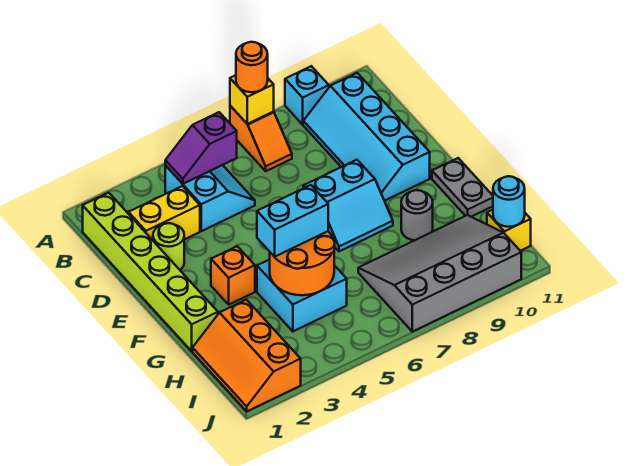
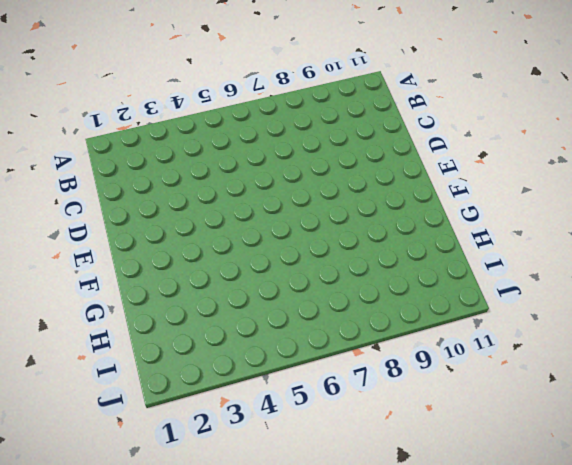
none -> orange 1x2 slope [230,106,292,171]
none -> cyan 1x1 brick [285,66,329,124]
none -> lime 1x6 brick [83,193,218,351]

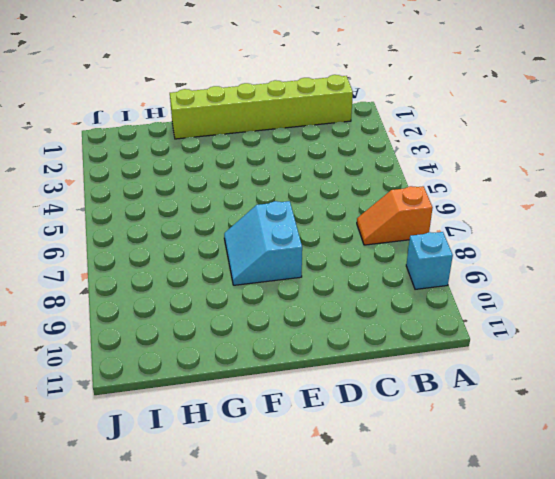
none -> cyan 2x2 slope [165,165,255,231]
none -> cyan 2x4 slope [303,73,430,201]
none -> yellow 1x2 brick [129,186,200,240]

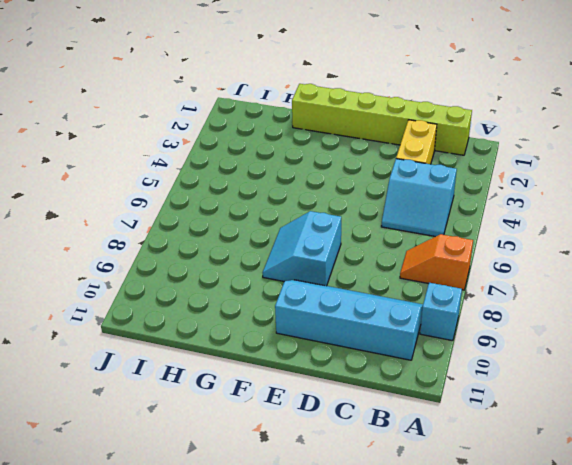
none -> lime 1x1 round brick [153,223,184,270]
none -> orange 1x1 brick [211,246,255,304]
none -> grey 1x2 plate [432,158,493,217]

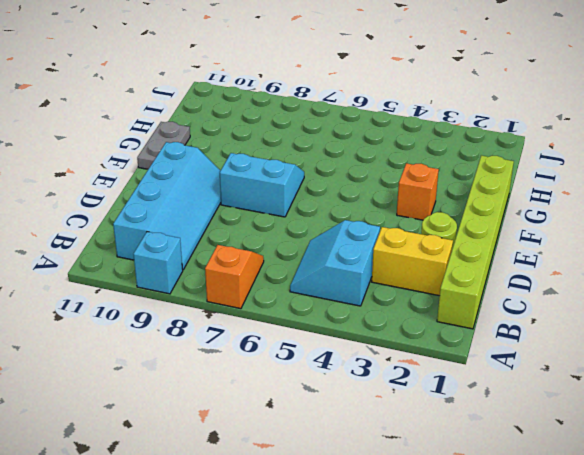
none -> cyan 2x2 brick [257,259,347,331]
none -> grey 1x1 round brick [401,190,433,240]
none -> orange 2x3 slope [193,300,301,411]

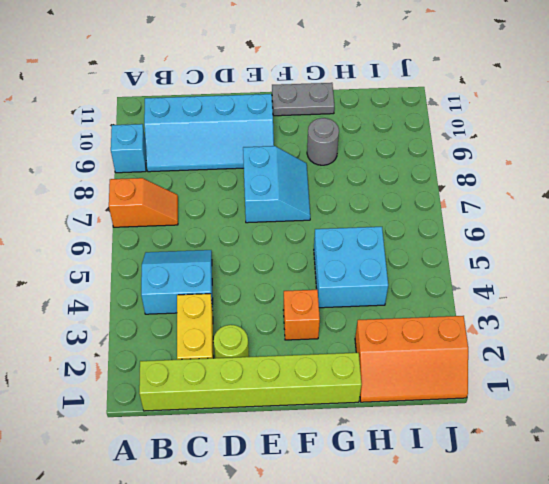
none -> grey 3x4 slope [358,215,521,332]
none -> yellow 1x1 brick [487,210,531,251]
none -> yellow 1x1 brick [230,75,274,124]

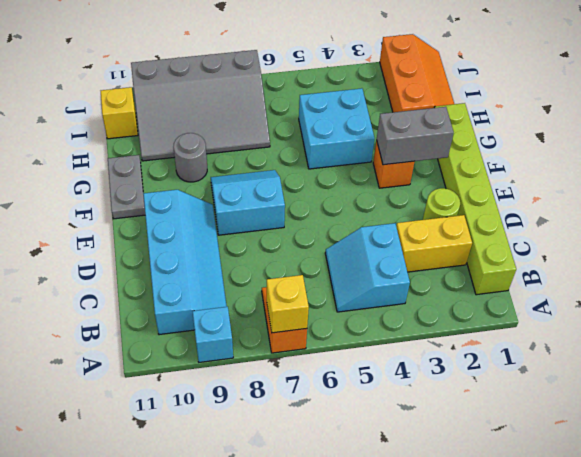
grey 1x2 brick [377,107,454,165] -> none
none -> purple 1x2 slope [165,112,237,184]
none -> orange 2x2 round brick [270,231,335,295]
none -> cyan 1x1 round brick [493,176,525,227]

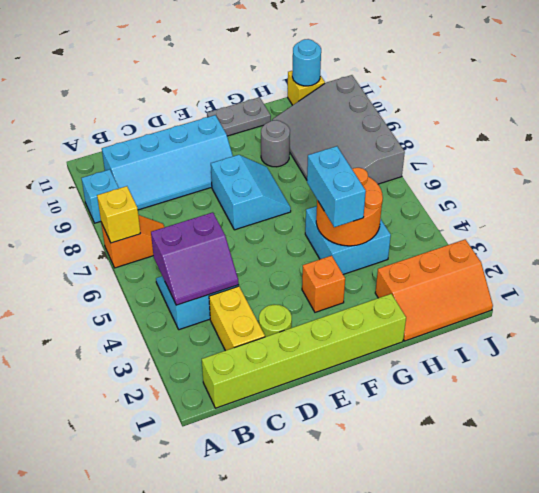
purple 2x2 slope [151,212,239,305] -> purple 1x2 slope [165,112,237,184]
none -> orange 1x1 round brick [236,42,268,92]

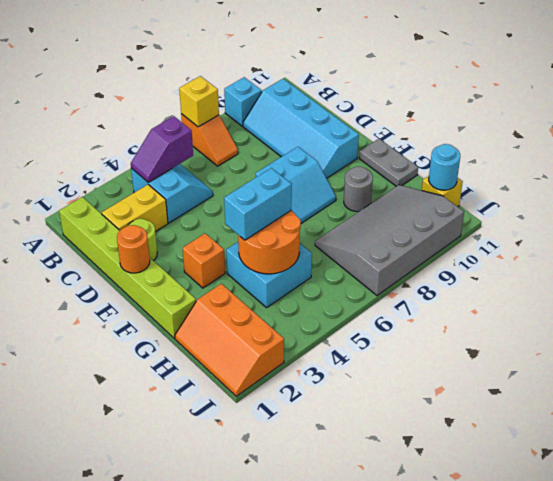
orange 1x1 round brick [117,225,150,273] -> orange 1x1 round brick moved to [236,42,268,92]

